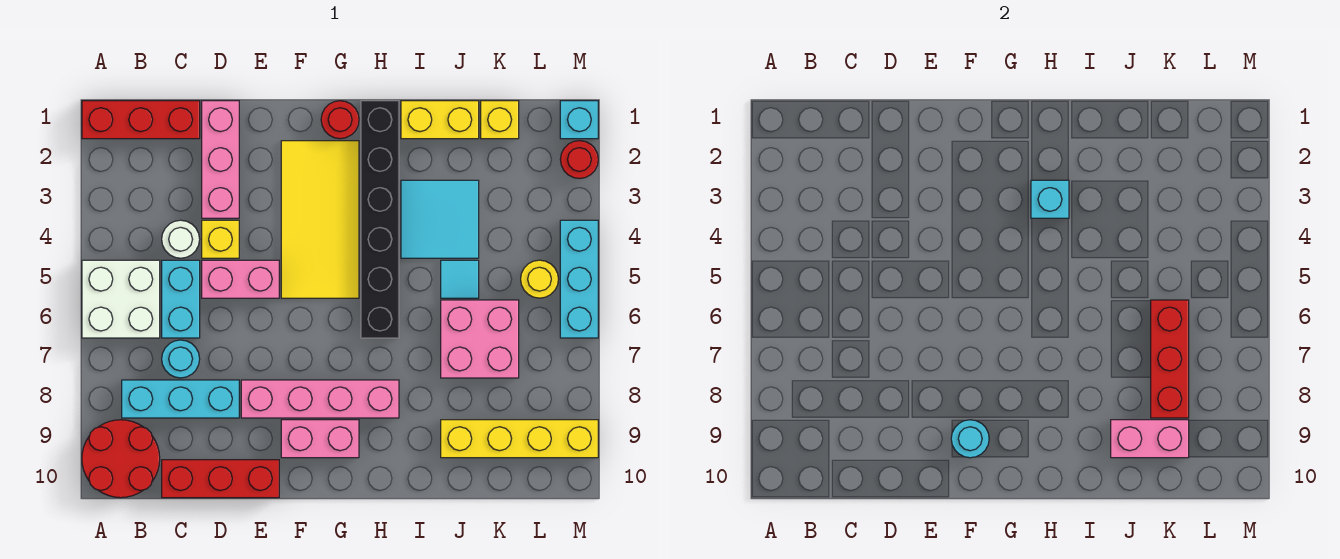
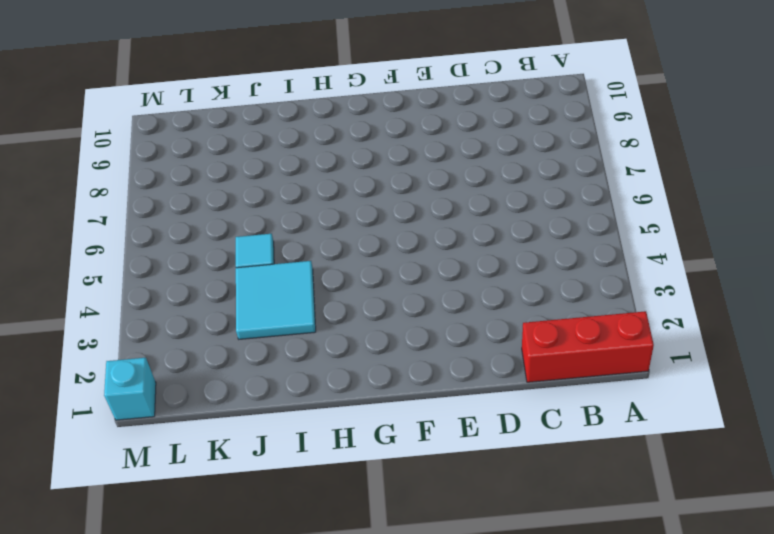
none -> white 2x2 brick [82,260,160,338]
none -> red 2x2 round brick [82,420,160,498]
none -> cyan 1x3 brick [122,380,239,418]
none -> white 1x1 round brick [162,220,200,258]

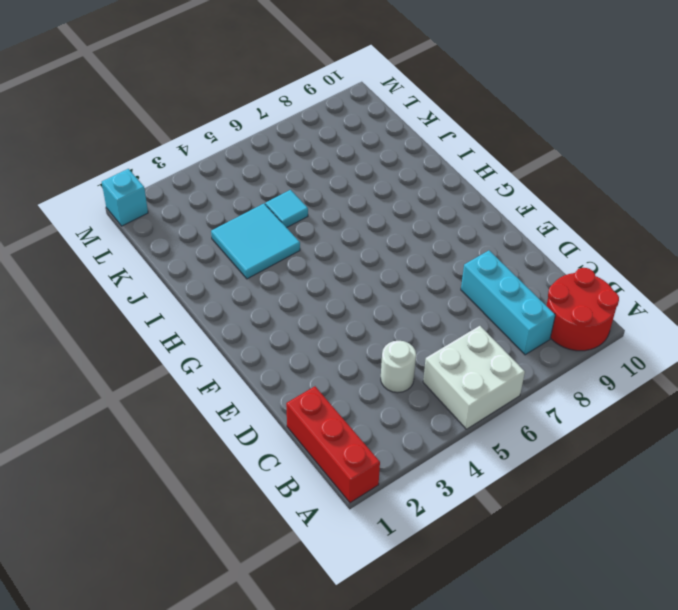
none -> cyan 1x2 brick [162,260,200,338]
none -> cyan 1x1 round brick [162,340,200,378]
none -> red 1x3 brick [162,460,279,498]
none -> pink 1x3 brick [202,101,239,218]

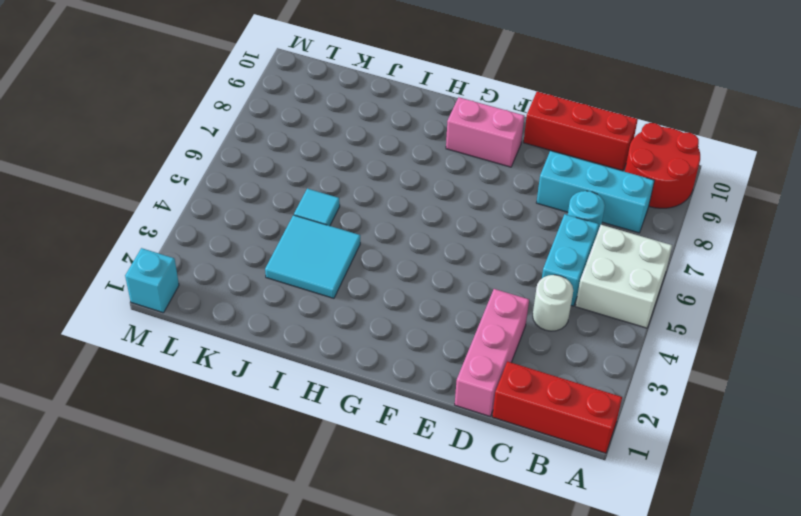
none -> yellow 1x1 brick [202,220,239,258]
none -> pink 1x2 brick [202,260,279,298]
none -> pink 1x4 brick [241,380,399,418]
none -> yellow 2x4 tile [281,141,359,298]

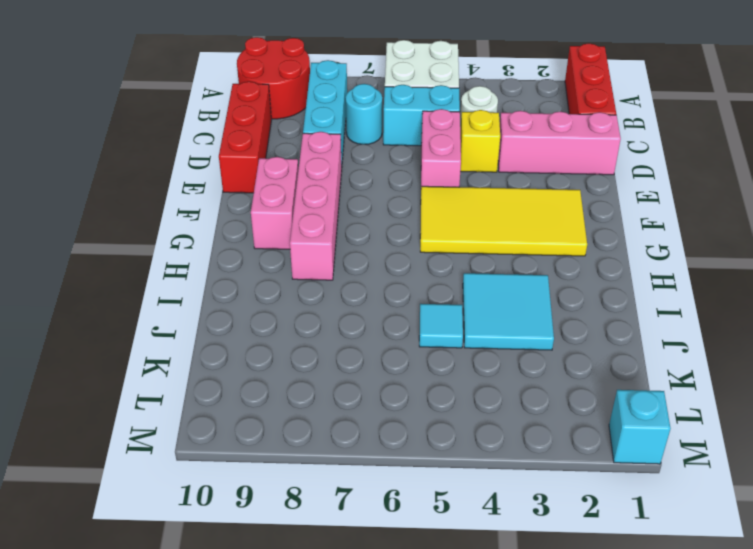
none -> red 1x1 round brick [321,101,359,139]
none -> black 1x6 brick [361,101,399,338]
none -> yellow 1x2 brick [401,101,479,139]
none -> pink 2x2 brick [441,300,519,378]

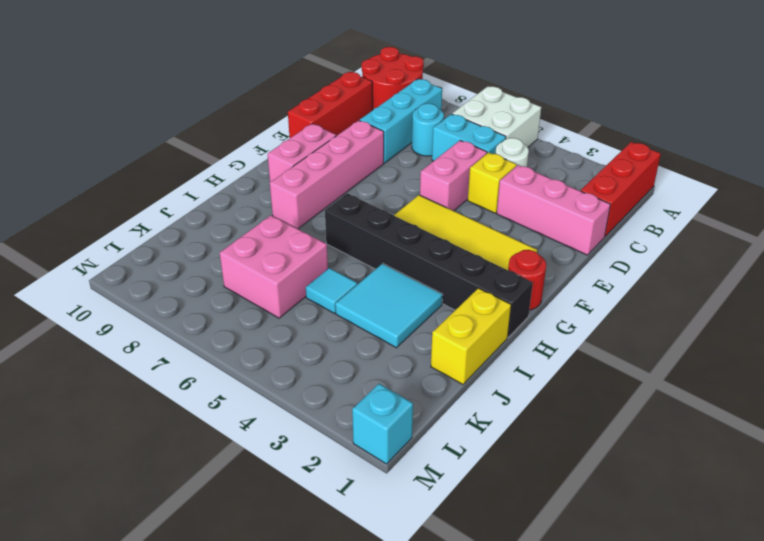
none -> yellow 1x4 brick [441,420,598,458]
none -> yellow 1x1 brick [481,101,519,139]
none -> yellow 1x1 round brick [521,260,558,298]
none -> red 1x1 round brick [560,141,598,179]

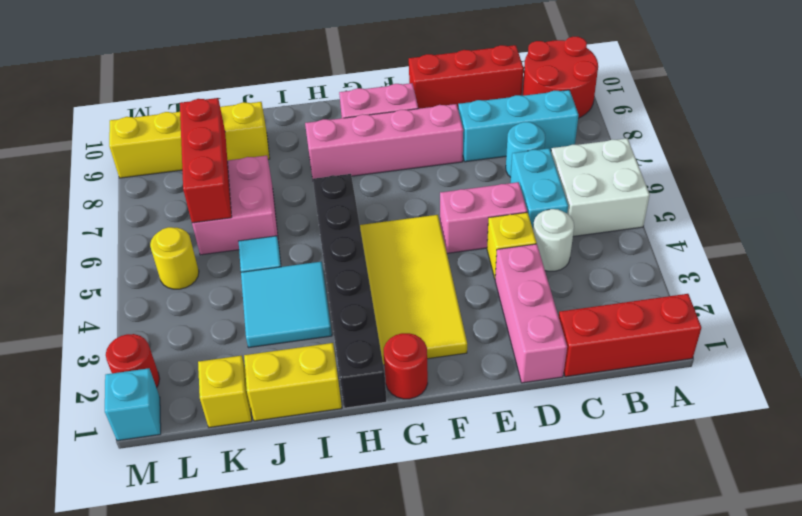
none -> cyan 1x3 brick [560,220,598,338]
none -> cyan 1x1 round brick [951,420,989,458]
none -> cyan 1x1 brick [1031,180,1069,218]
none -> pink 1x2 brick [1111,420,1189,458]

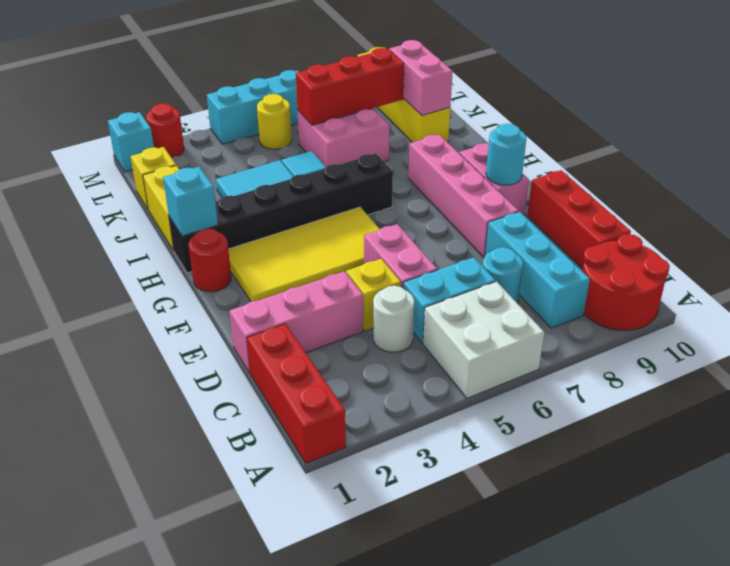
cyan 1x1 brick [163,167,218,236] -> cyan 1x1 brick moved to [1031,180,1069,218]

